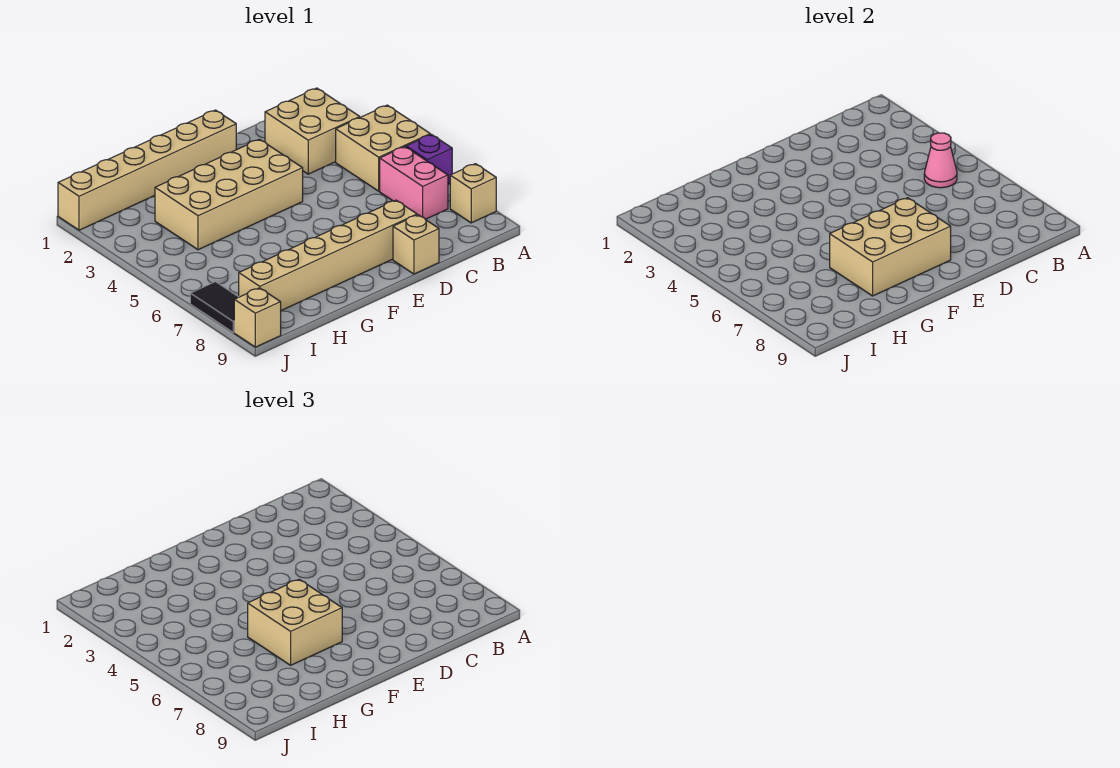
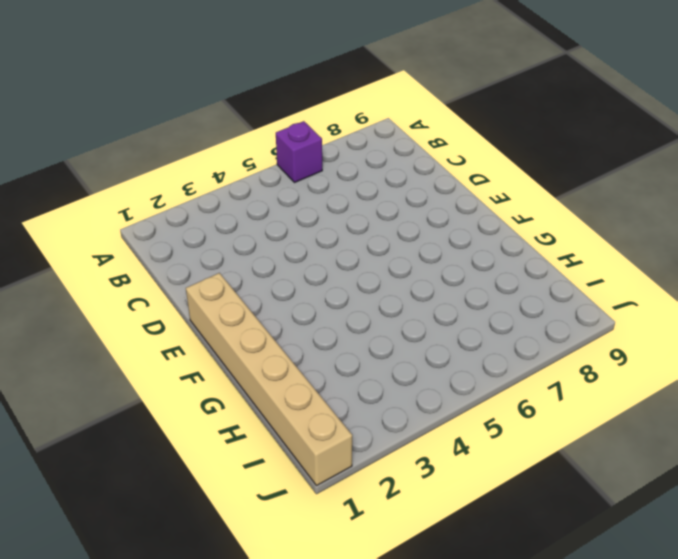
none -> tan 2x2 brick [336,105,430,191]
none -> tan 1x1 brick [450,164,496,223]
none -> tan 2x2 brick [265,88,360,174]

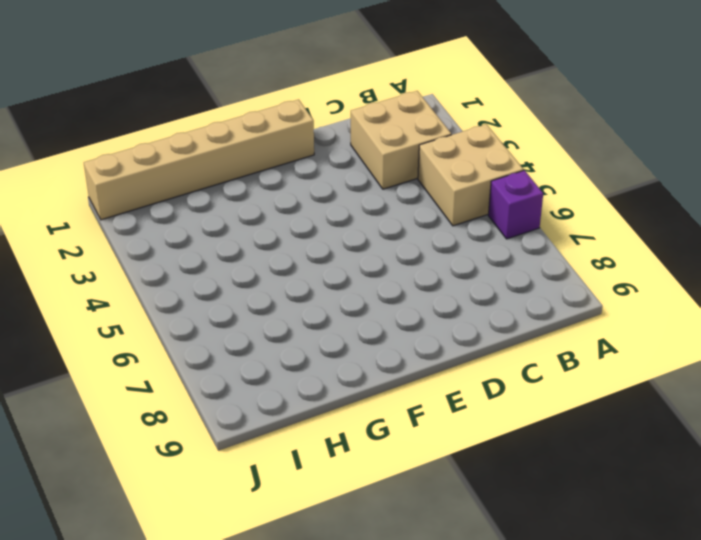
none -> tan 1x1 brick [450,164,496,223]
none -> pink 1x2 brick [380,147,448,219]
none -> tan 1x6 brick [239,200,417,311]

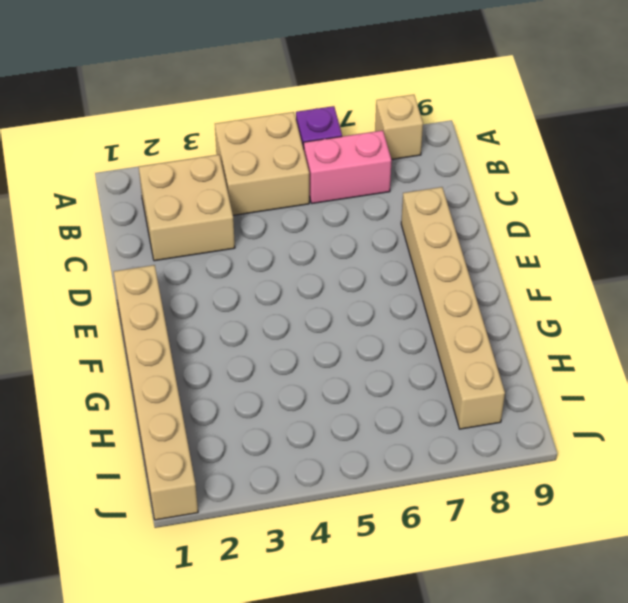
none -> tan 1x1 brick [393,215,439,274]
none -> tan 2x4 brick [155,139,303,250]
none -> black 1x2 tile [190,282,238,333]

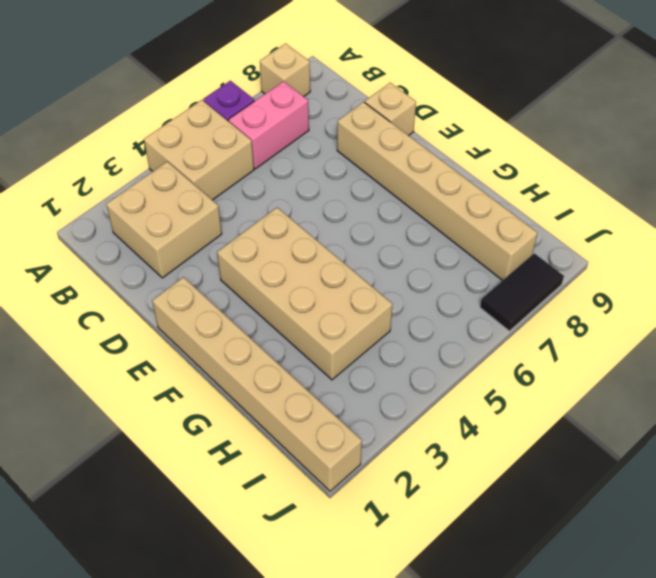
none -> tan 1x1 brick [234,288,281,347]
none -> pink 1x1 cone [924,133,957,188]
none -> tan 2x3 brick [830,198,951,296]

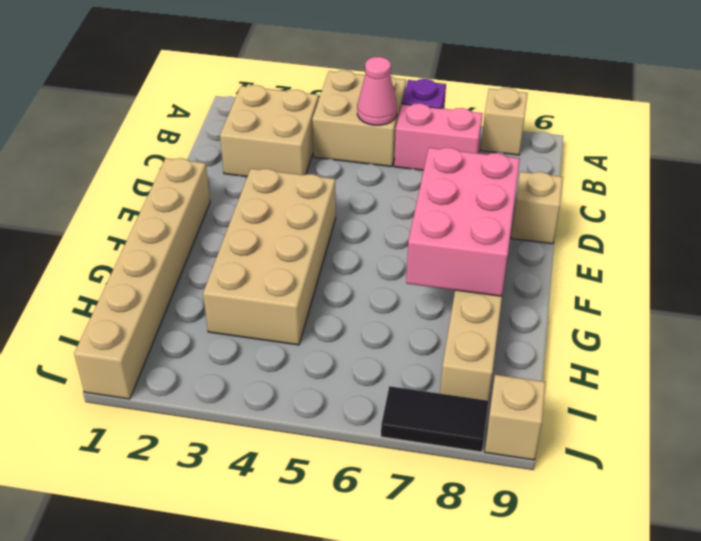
pink 2x3 brick [406,148,520,296] -> tan 2x3 brick [830,198,951,296]
none -> tan 2x2 brick [248,579,342,665]

